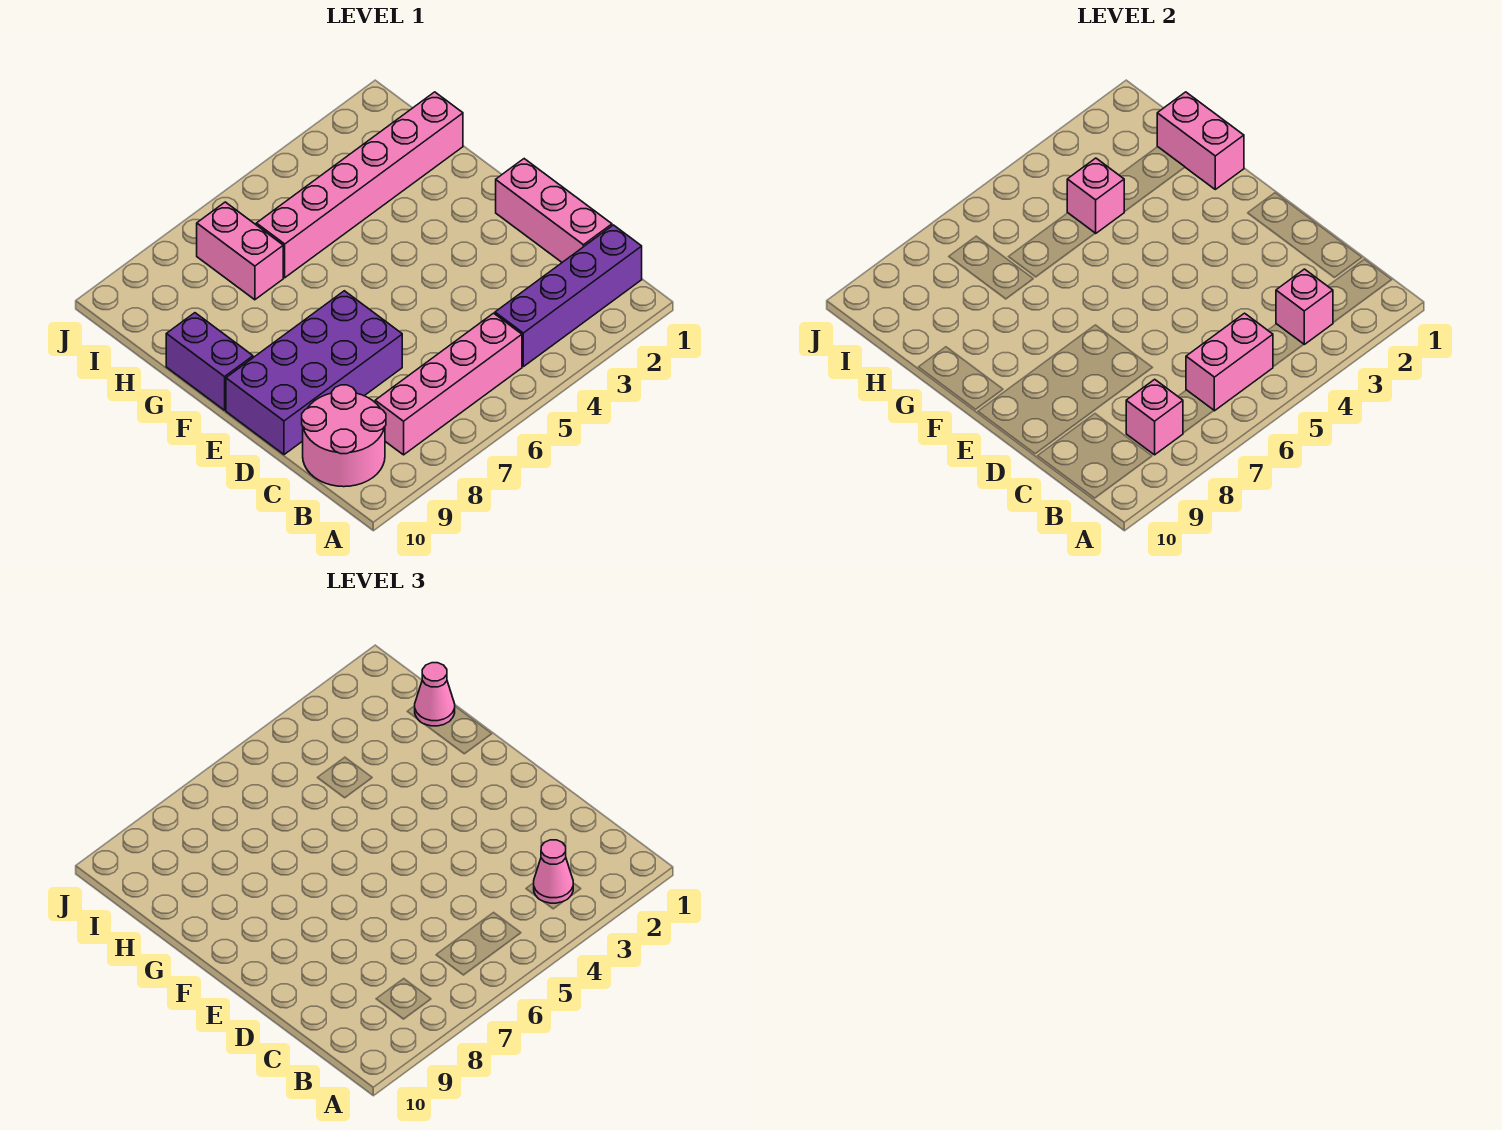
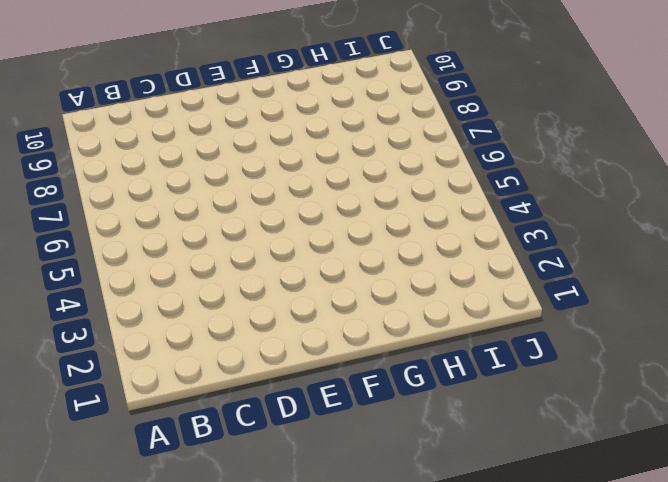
none -> purple 1x4 brick [495,225,642,367]
none -> pink 1x4 brick [375,313,522,455]
none -> pink 2x2 round brick [302,385,386,487]

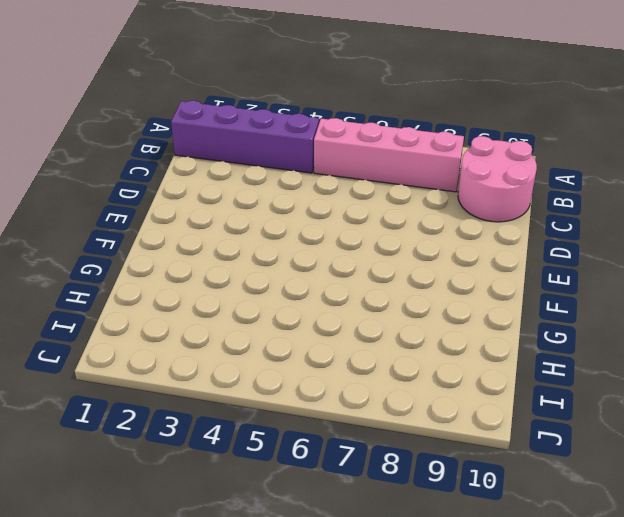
none -> pink 1x3 brick [496,159,612,262]
none -> purple 2x4 brick [226,291,402,455]
none -> purple 1x2 brick [166,313,253,410]

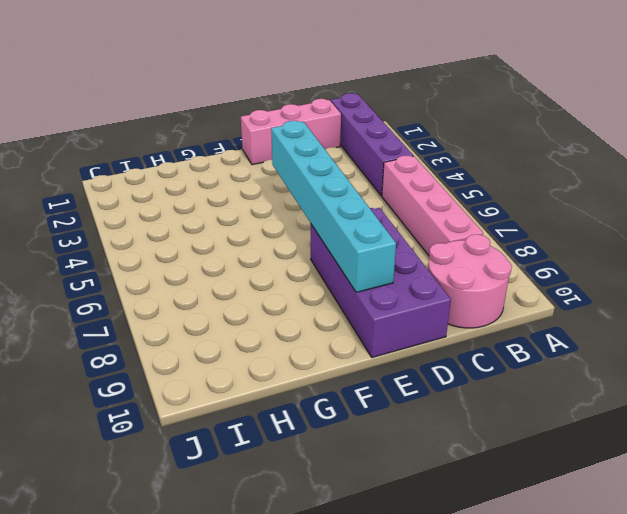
cyan 1x6 brick [271,121,396,292] -> none
none -> purple 1x2 brick [166,313,253,410]
none -> pink 1x6 brick [256,92,463,278]
none -> pink 1x2 brick [197,202,283,300]

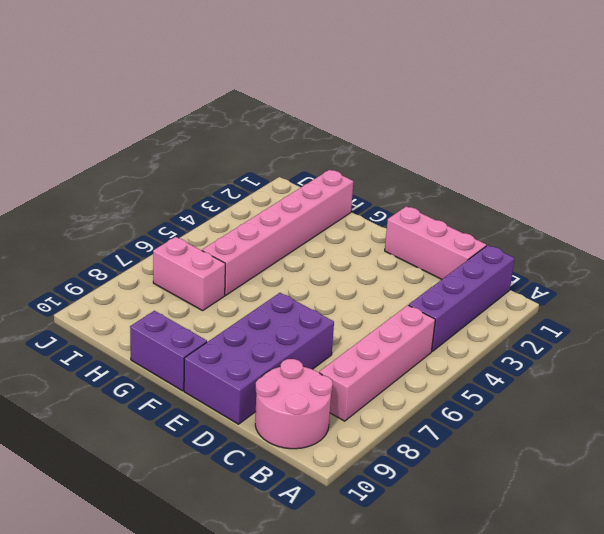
none -> pink 1x1 brick [1276,269,1333,344]
none -> pink 1x2 brick [1186,313,1273,411]
none -> pink 1x1 brick [1126,379,1183,455]

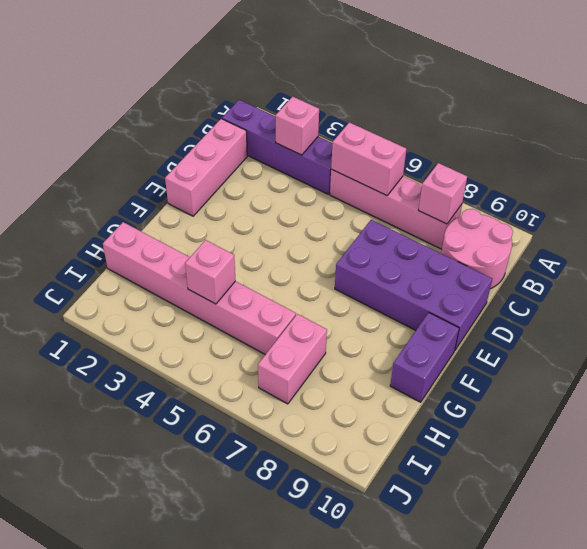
none -> pink 1x2 brick [1157,92,1244,189]
none -> pink 1x1 cone [534,840,573,903]
none -> pink 1x1 cone [415,663,455,726]

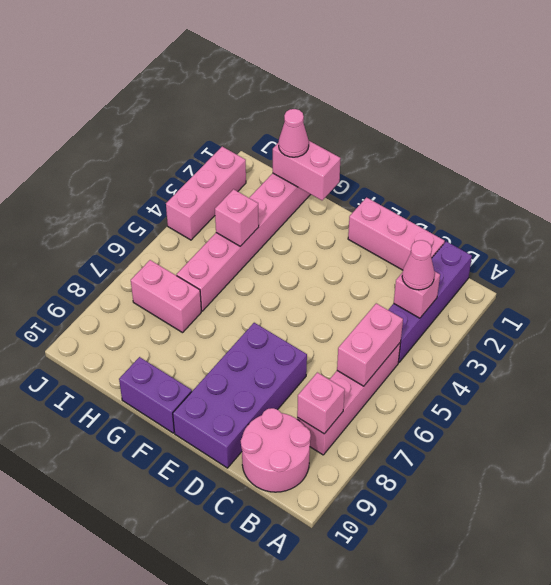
pink 1x3 brick [166,147,246,240] -> none

